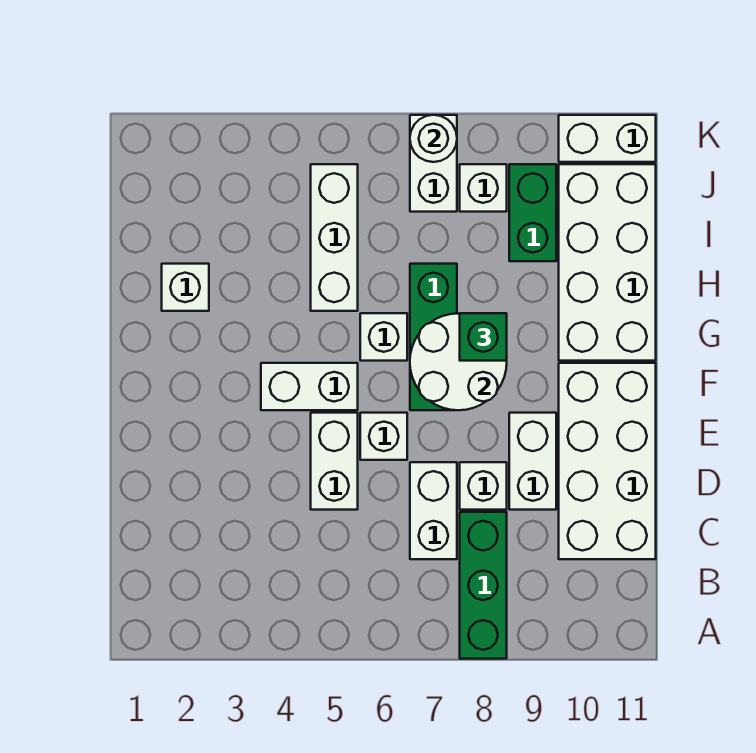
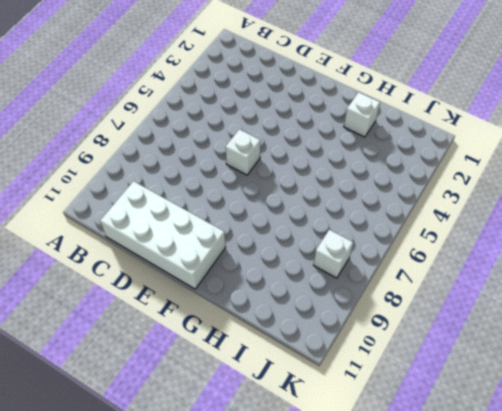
none -> green 1x3 brick [460,512,507,659]
none -> white 1x2 brick [410,462,457,559]
none -> white 1x2 brick [311,413,358,510]

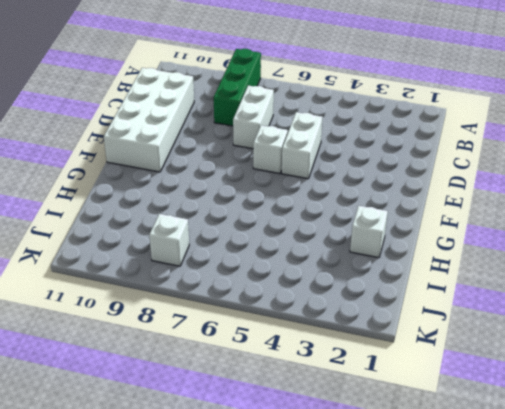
none -> white 1x1 brick [460,462,507,510]
none -> white 1x2 brick [509,413,556,510]
none -> white 1x2 brick [261,363,358,410]

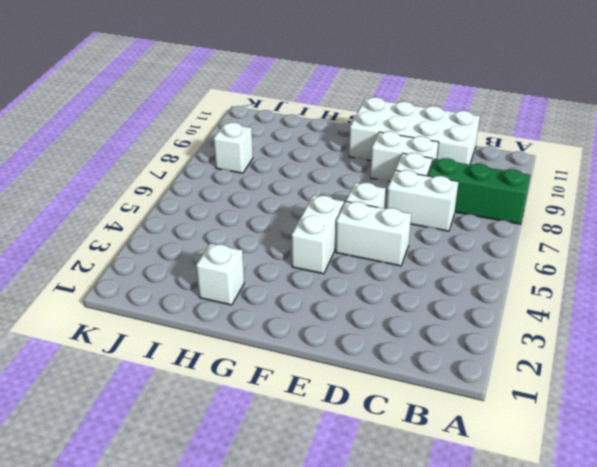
none -> green 1x3 brick [410,264,457,410]
none -> white 1x1 brick [360,313,407,361]
none -> white 2x4 brick [559,164,656,361]

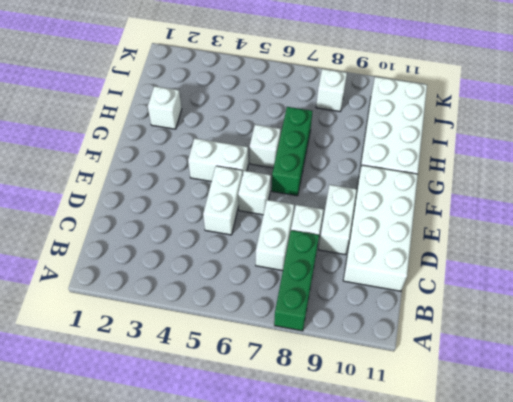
none -> white 1x3 brick [311,164,358,311]
none -> green 1x2 brick [509,164,556,261]
none -> white 1x2 brick [410,115,457,212]

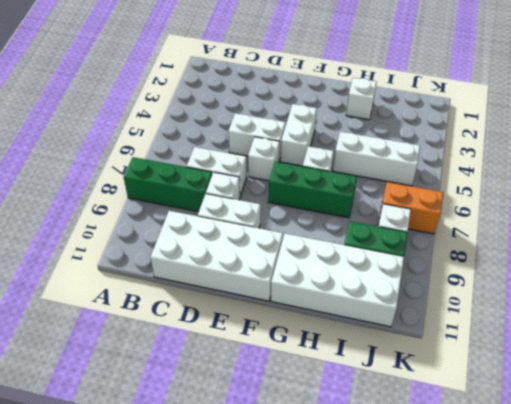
orange 1x2 brick [379,182,443,234] -> white 1x2 brick [410,115,457,212]
none -> white 1x2 brick [559,115,656,162]
none -> white 2x2 round brick [410,313,507,410]
none -> white 1x1 round brick [410,115,457,162]

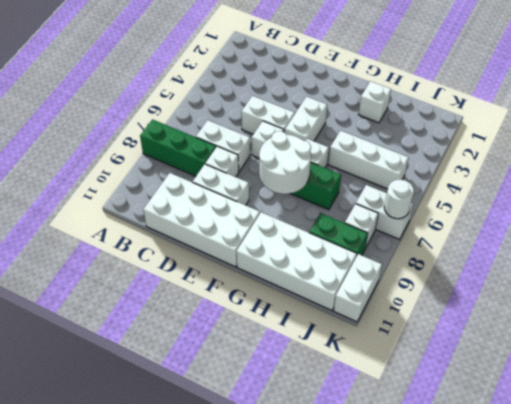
none -> green 1x1 brick [460,313,507,361]

